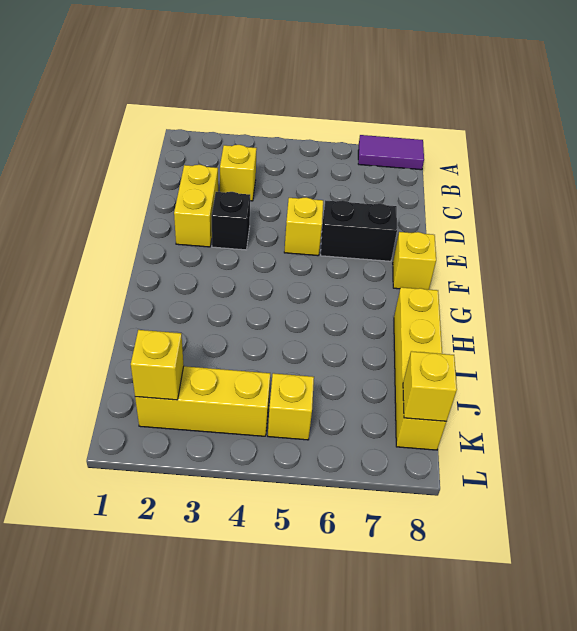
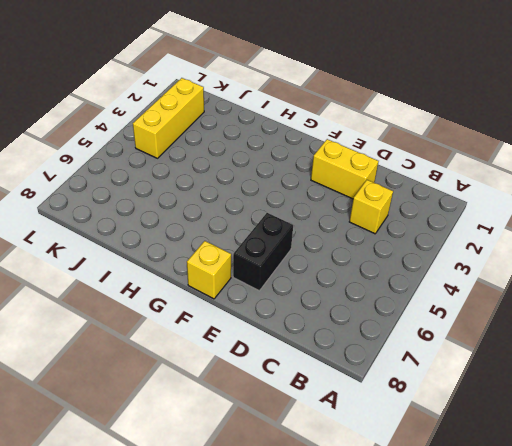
none -> purple 1x2 tile [358,135,424,170]
none -> black 1x1 brick [212,192,250,250]
none -> yellow 1x1 brick [284,198,323,256]

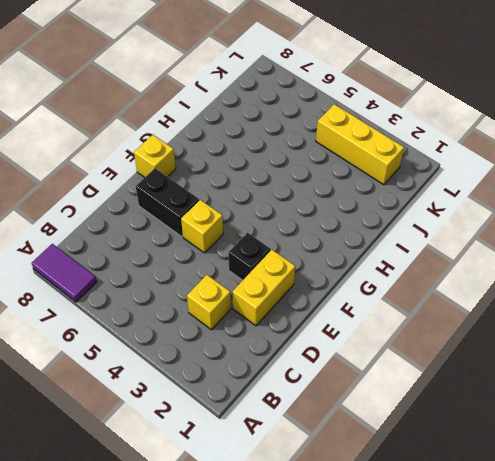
none -> yellow 1x4 brick [394,287,446,450]
none -> yellow 1x1 brick [268,373,314,440]
none -> yellow 1x1 brick [131,330,184,400]

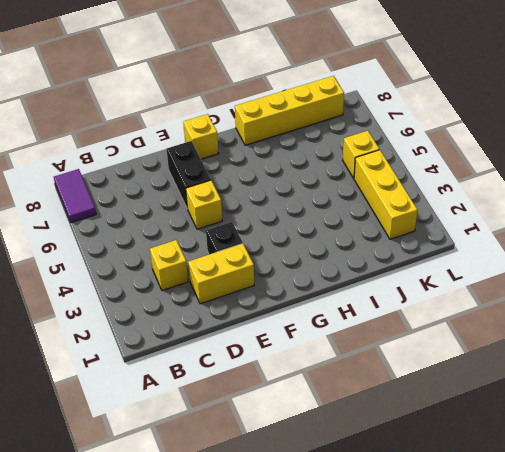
none -> yellow 1x1 brick [131,330,184,400]
none -> yellow 1x1 brick [403,351,457,421]

